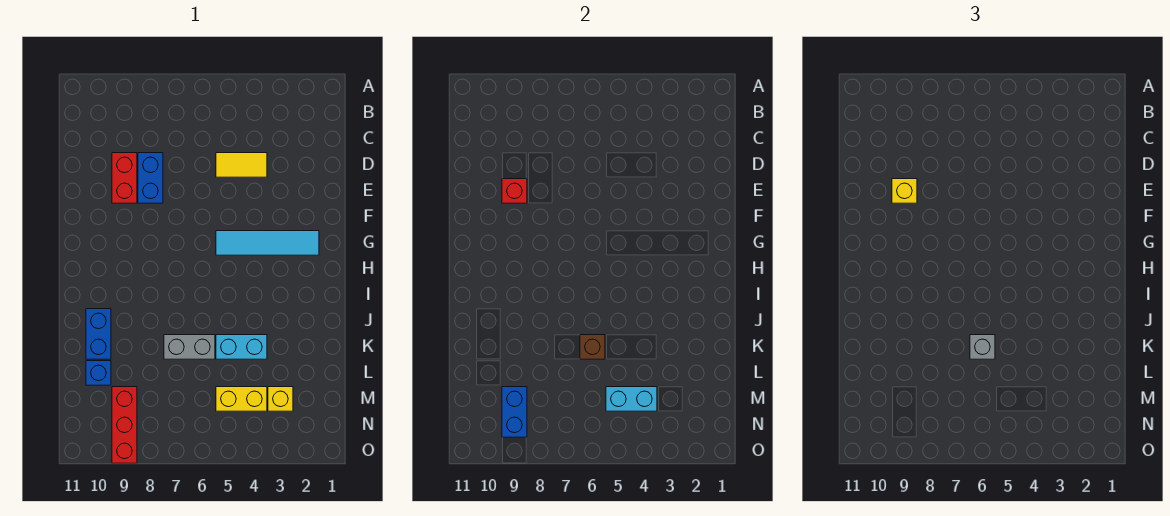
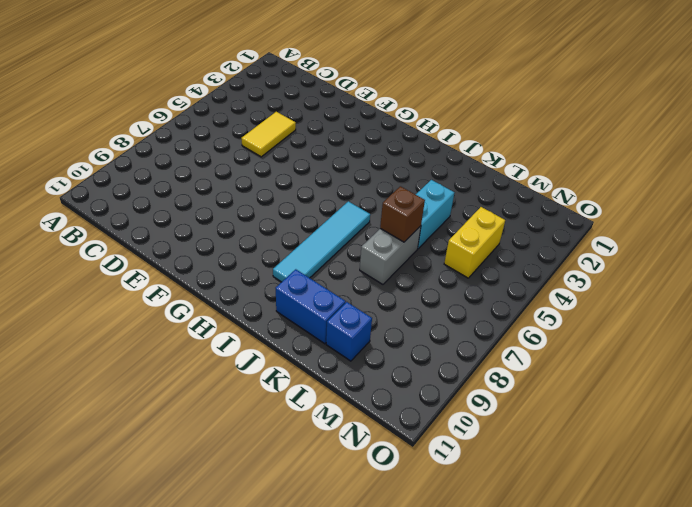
cyan 1x4 tile [273,201,370,282] -> cyan 1x4 tile moved to [216,231,319,255]
none -> blue 1x2 brick [138,153,163,203]
none -> red 1x2 brick [112,153,137,203]
none -> yellow 1x1 brick [268,387,293,411]

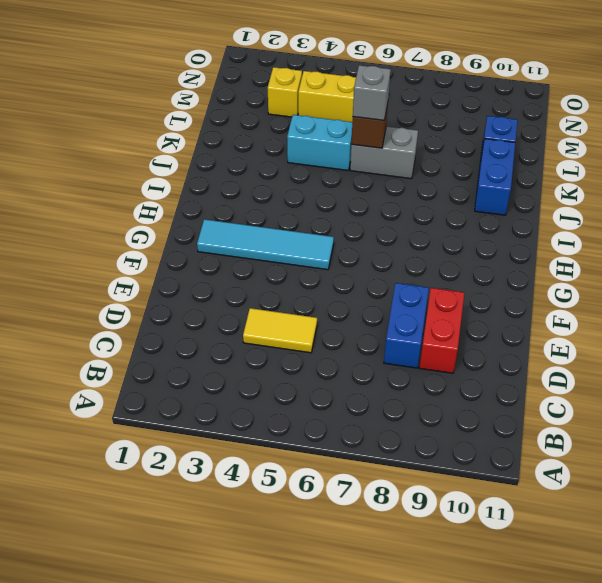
none -> red 1x3 brick [112,387,137,463]
none -> red 1x1 brick [502,179,527,203]
none -> cyan 1x2 brick [606,387,657,411]

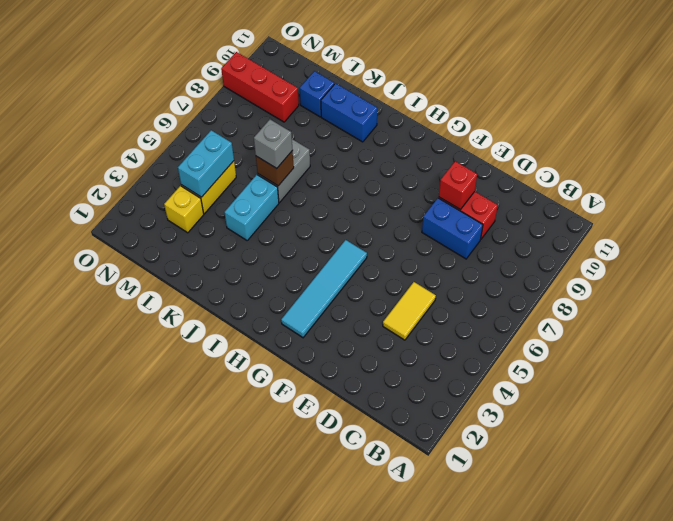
none -> blue 1x2 brick [502,387,527,437]
none -> yellow 1x1 brick [892,179,917,203]

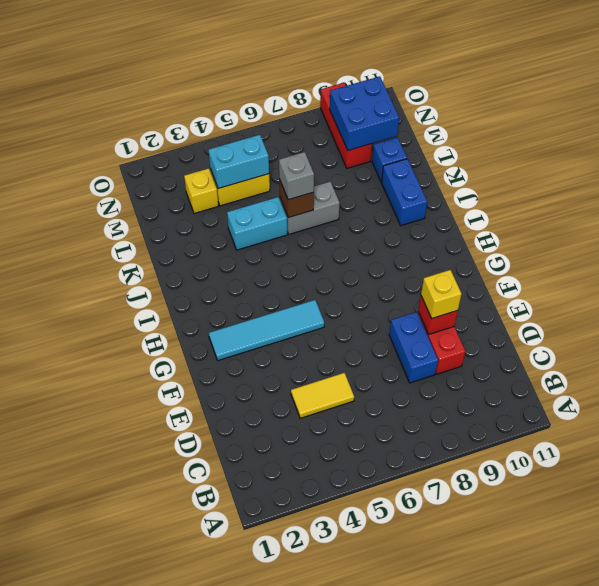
blue 2x2 brick [330,76,399,150] -> blue 1x2 brick [502,387,527,437]

